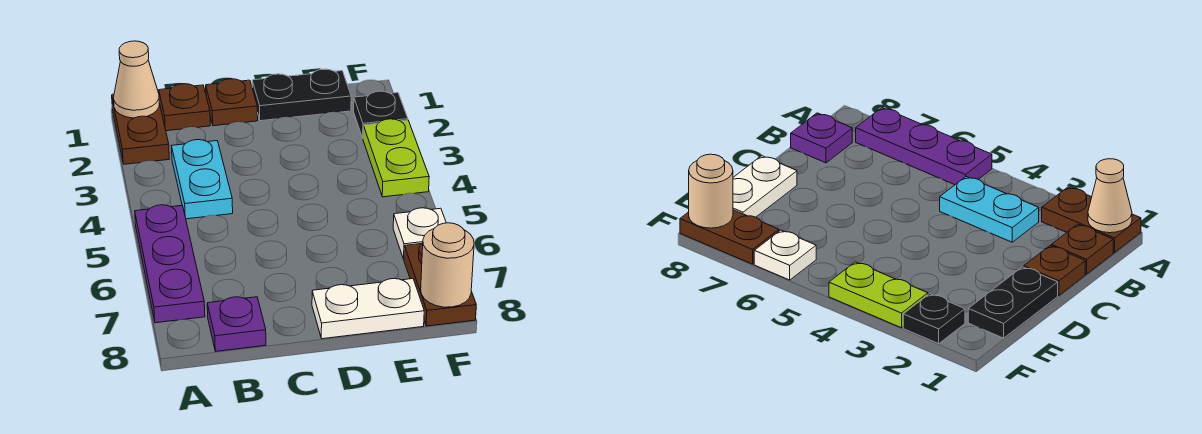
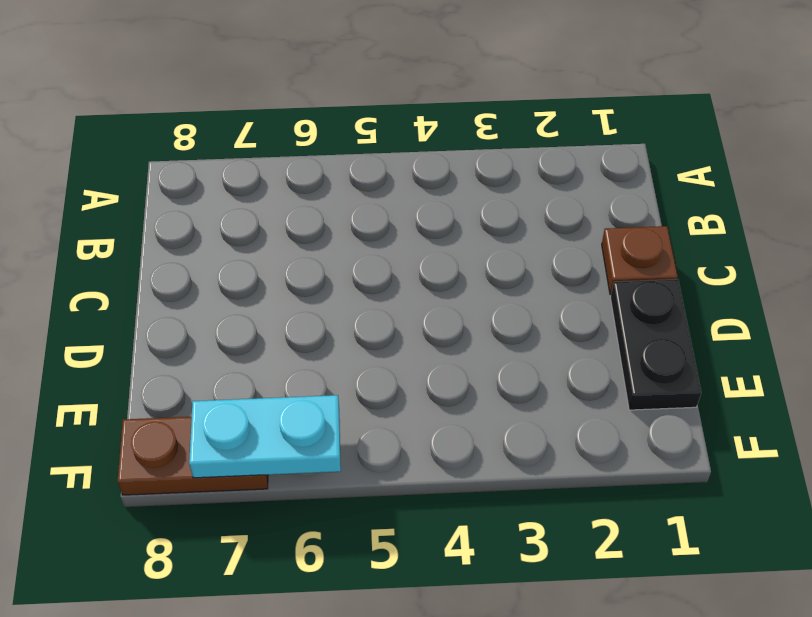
cyan 1x2 plate [189,395,341,478] -> cyan 1x2 plate moved to [172,140,233,219]
none -> brown 1x2 plate [112,94,169,164]
none -> purple 1x3 plate [135,205,205,323]
none -> brown 1x1 plate [159,84,210,131]

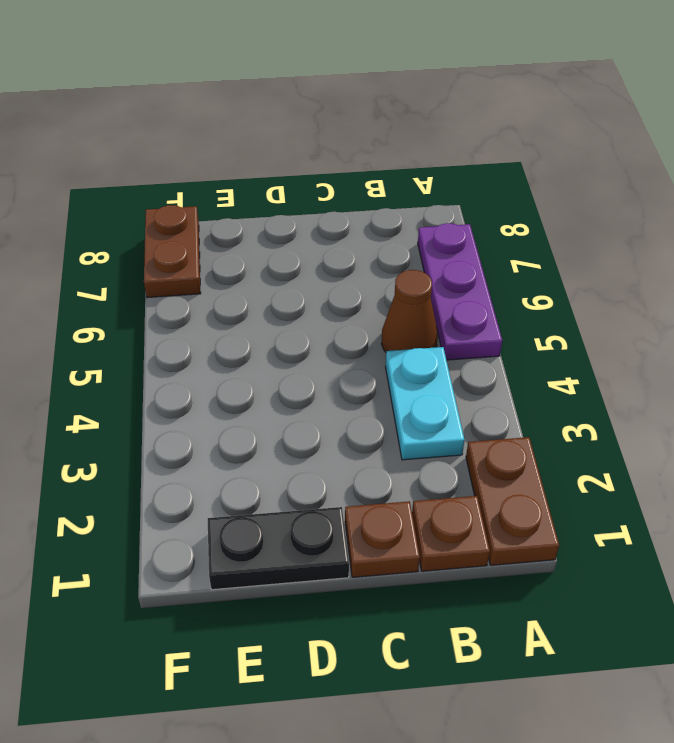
brown 1x1 cone [381,270,438,352] -> none
none -> purple 1x1 plate [207,297,266,351]
none -> white 1x2 plate [312,279,424,339]
none -> black 1x1 plate [354,91,408,138]

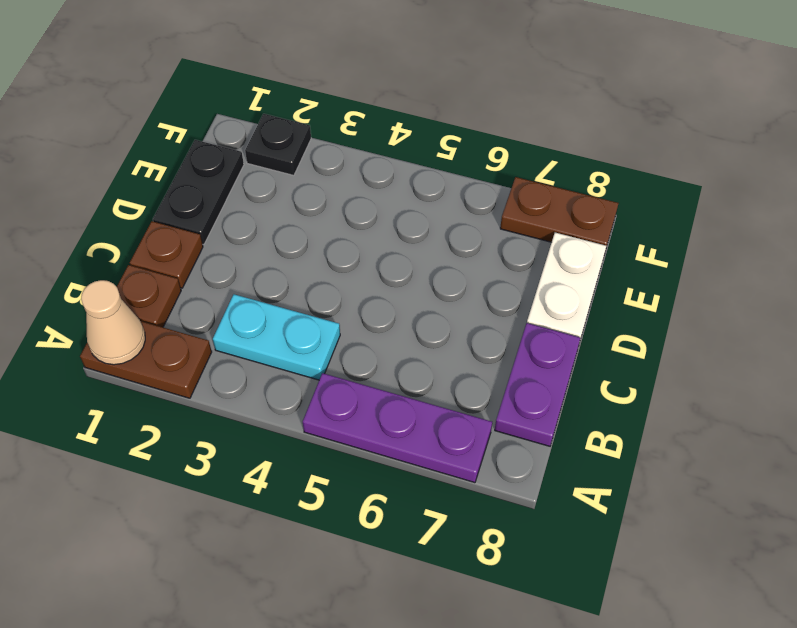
purple 1x2 plate [495,323,581,446] -> purple 1x1 plate [207,297,266,351]
none -> lime 1x2 plate [363,119,429,197]
none -> white 1x1 plate [393,208,446,259]
none -> tan 1x1 round brick [421,223,474,307]

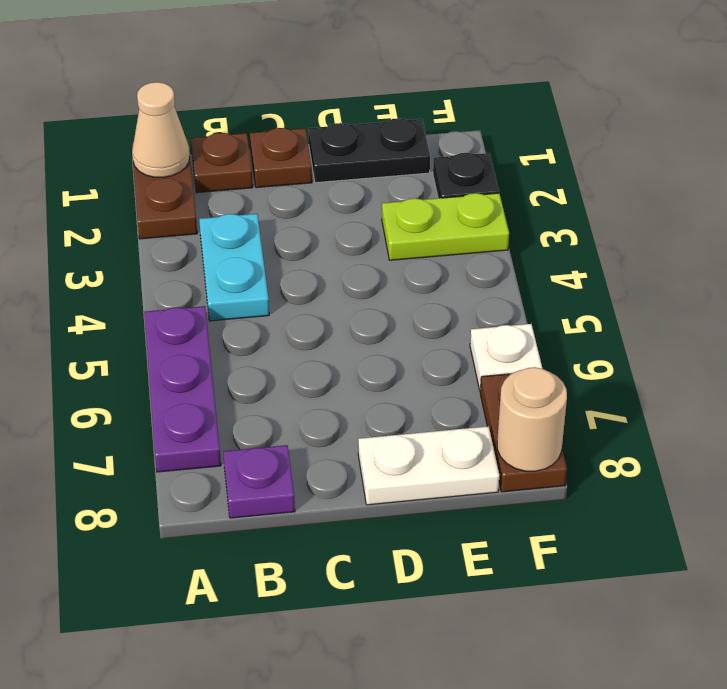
lime 1x2 plate [382,193,509,260] -> lime 1x2 plate turned to [363,119,429,197]

